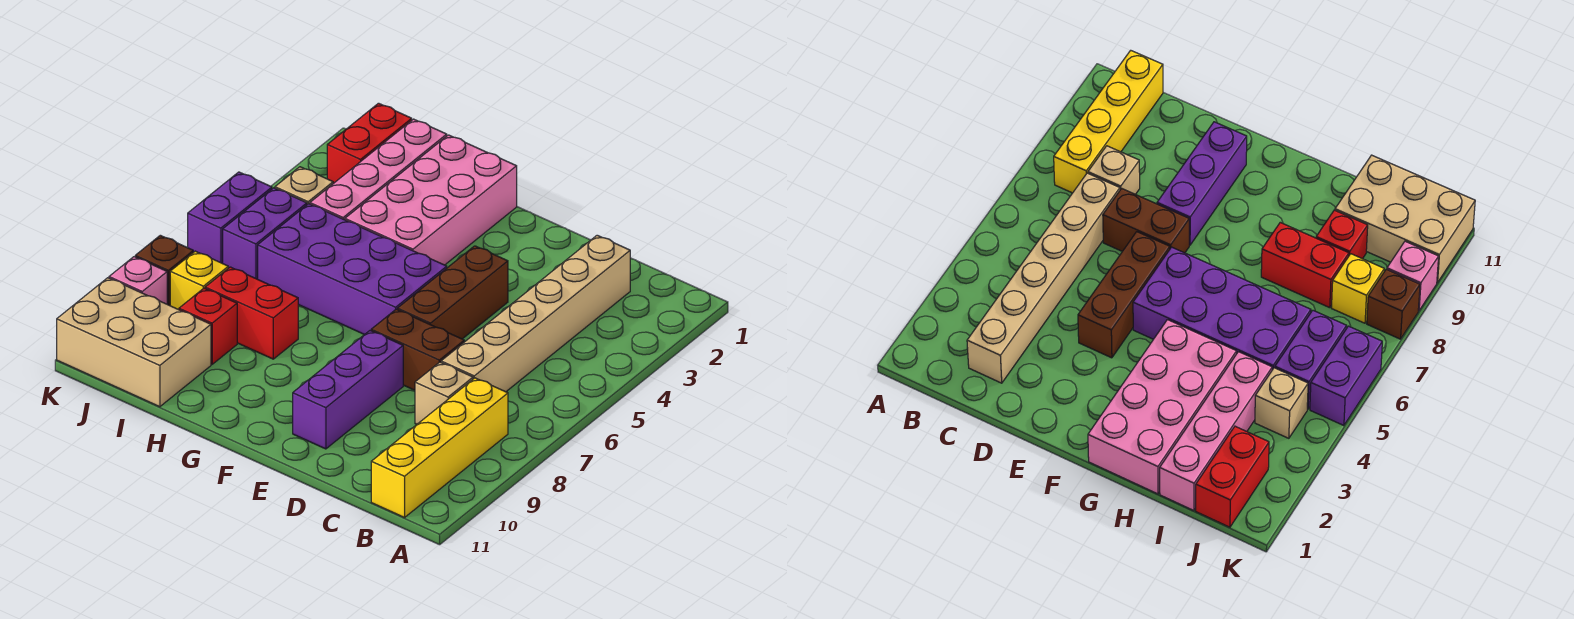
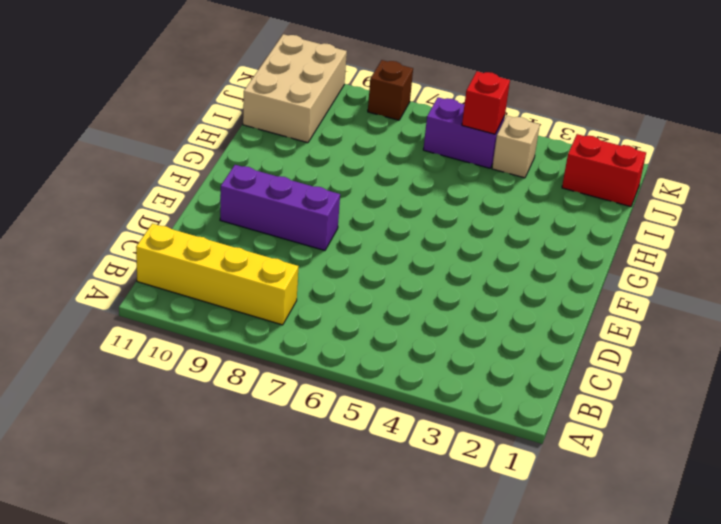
red 1x1 brick [462,71,510,134] -> red 1x1 brick moved to [179,288,237,364]
none -> tan 1x6 brick [441,235,630,392]
none -> tan 1x1 brick [415,362,473,424]
none -> brown 1x2 brick [371,309,464,390]

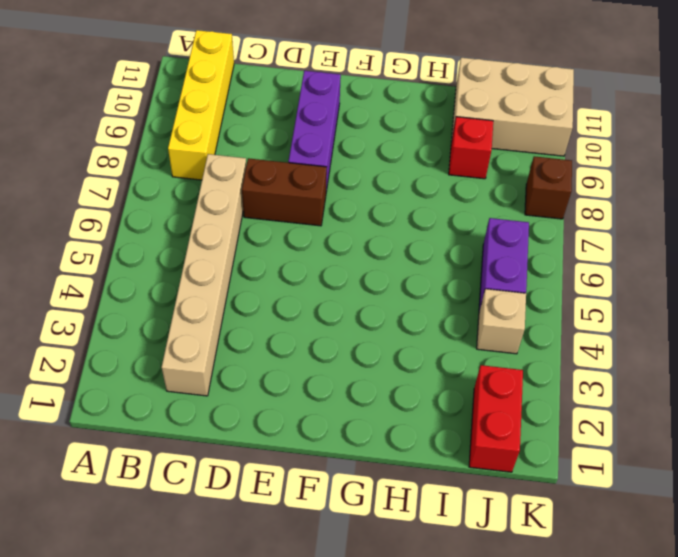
none -> tan 1x1 brick [415,362,473,424]
none -> brown 1x3 brick [397,246,508,339]
none -> purple 2x4 brick [258,204,447,335]

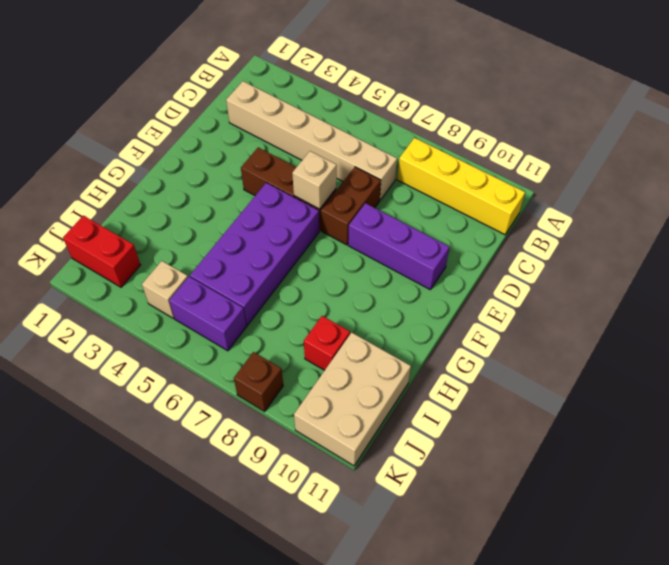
tan 1x1 brick [292,151,337,209] -> tan 1x1 brick moved to [415,362,473,424]
none -> pink 2x4 brick [345,135,517,265]
none -> red 1x2 brick [205,267,298,359]
none -> pink 1x4 brick [310,119,447,220]

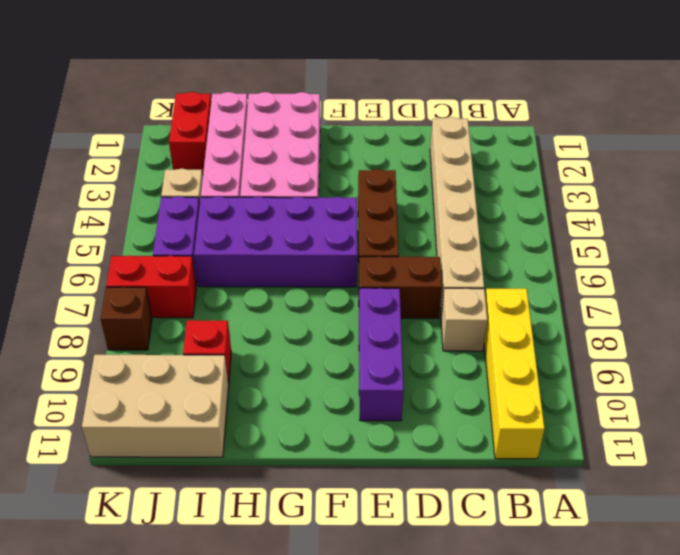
red 1x2 brick [106,256,196,318] -> red 1x2 brick moved to [205,267,298,359]
none -> yellow 1x1 brick [170,251,228,310]
none -> purple 1x2 brick [188,172,272,263]
none -> pink 1x1 brick [109,257,167,304]

